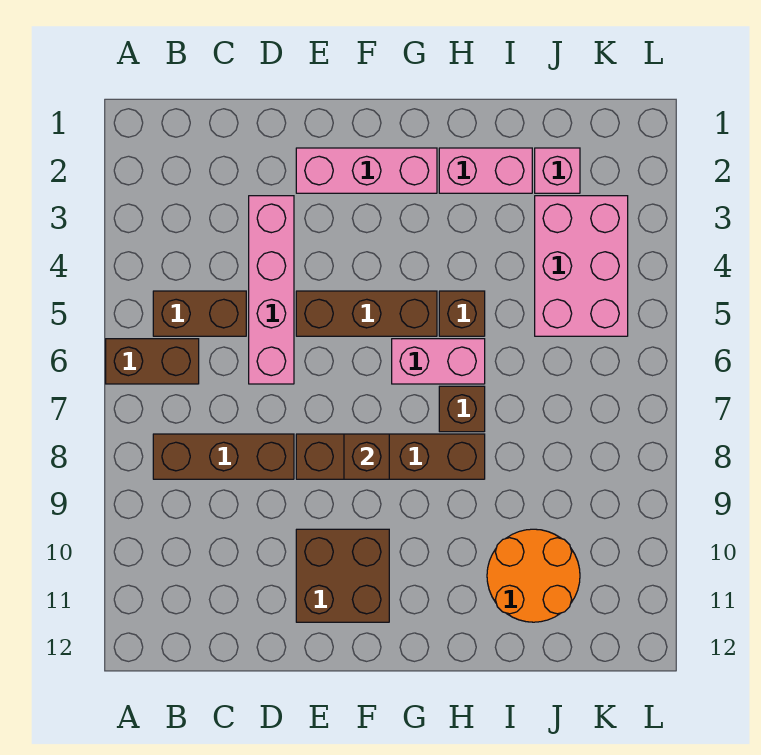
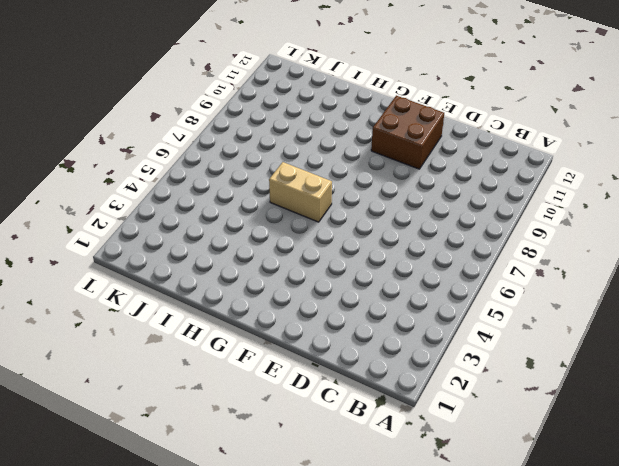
tan 1x2 brick [269,162,332,222] -> pink 1x2 brick [392,339,485,384]
none -> brown 1x2 brick [106,339,199,384]
none -> brown 1x2 brick [153,291,246,336]
none -> brown 1x3 brick [153,434,294,479]

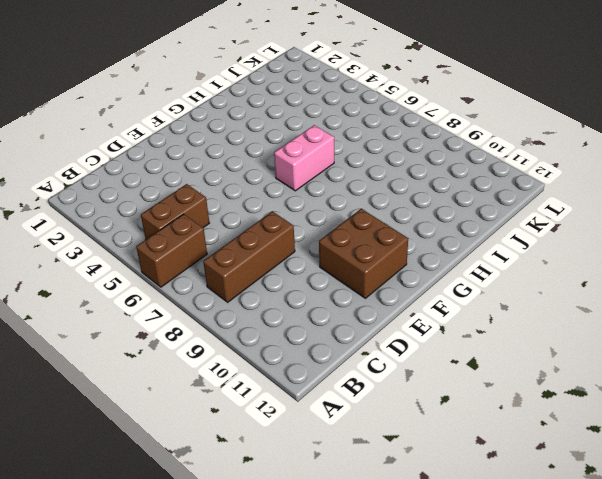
none -> pink 1x4 brick [249,196,294,384]
none -> pink 1x3 brick [296,148,437,193]
none -> brown 1x3 brick [296,291,437,336]

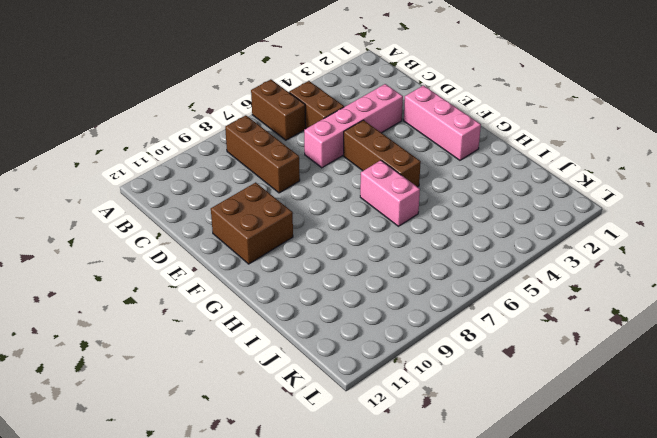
none -> brown 1x4 brick [296,434,485,479]
none -> pink 1x2 brick [439,148,532,193]
none -> brown 1x1 brick [439,291,485,336]

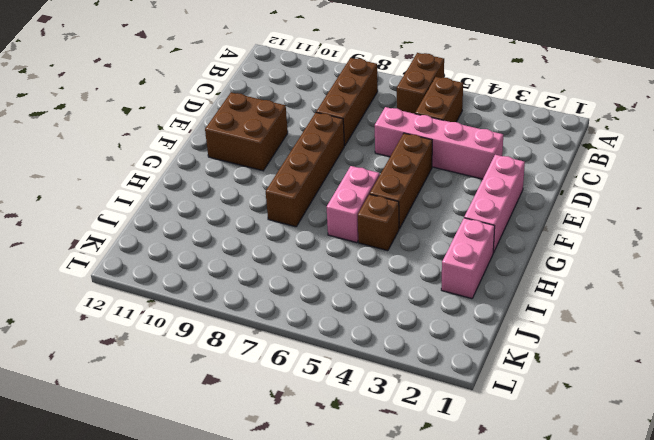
none -> brown 1x1 brick [439,386,485,432]
none -> orange 2x2 round brick [487,529,580,622]
none -> pink 1x1 brick [535,148,580,193]

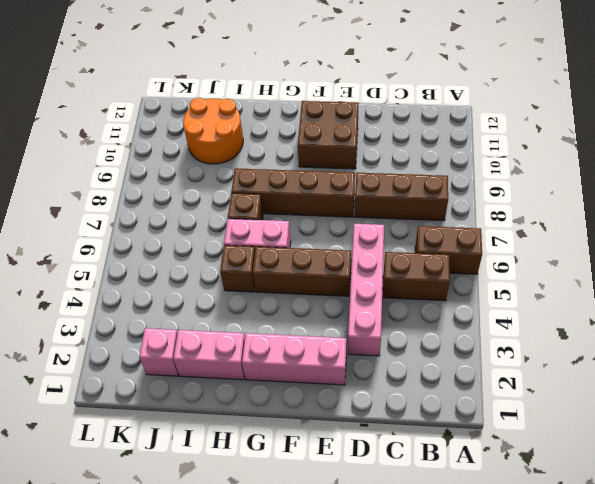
none -> pink 2x3 brick [535,196,628,336]
none -> brown 1x1 brick [344,434,389,479]

